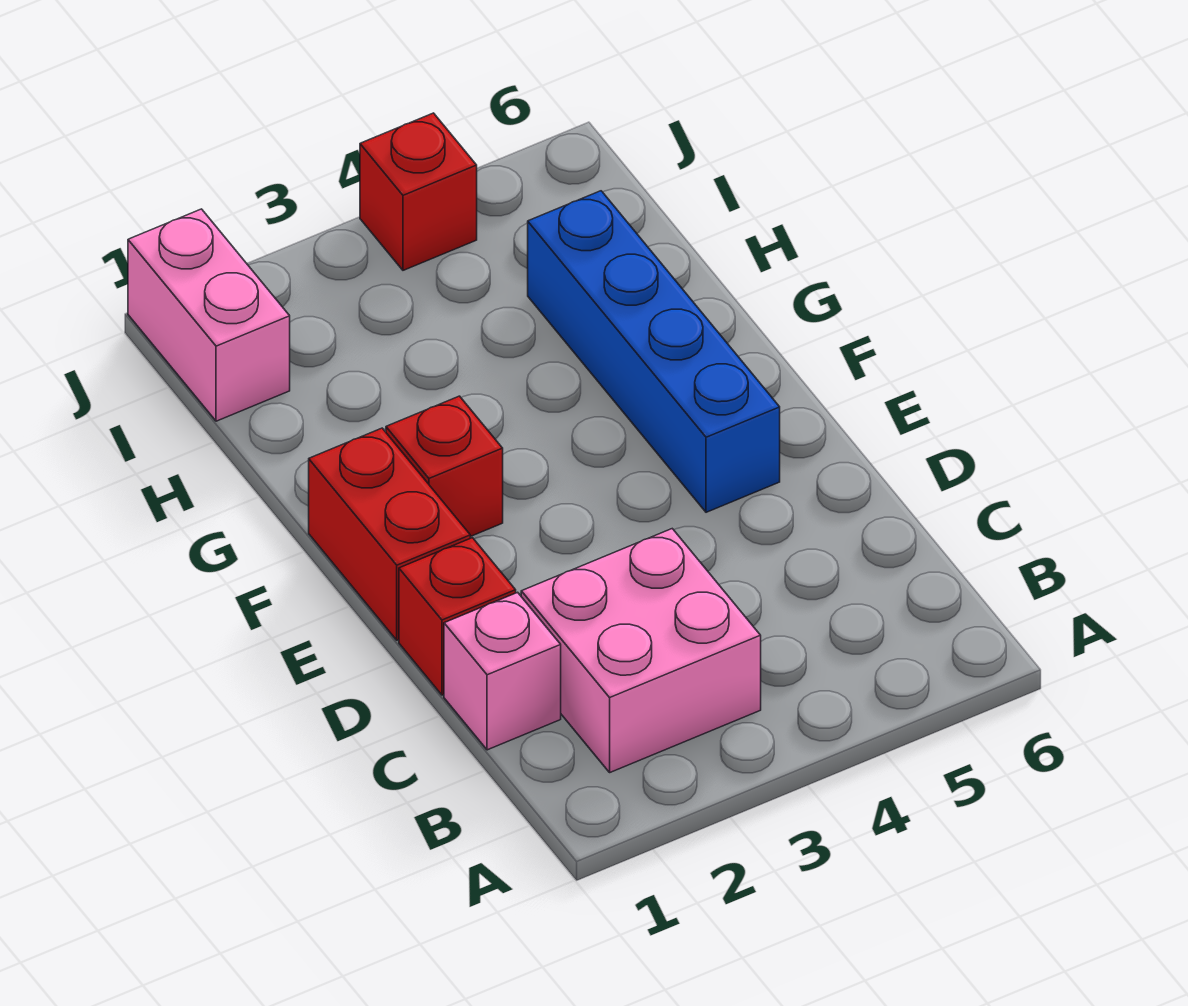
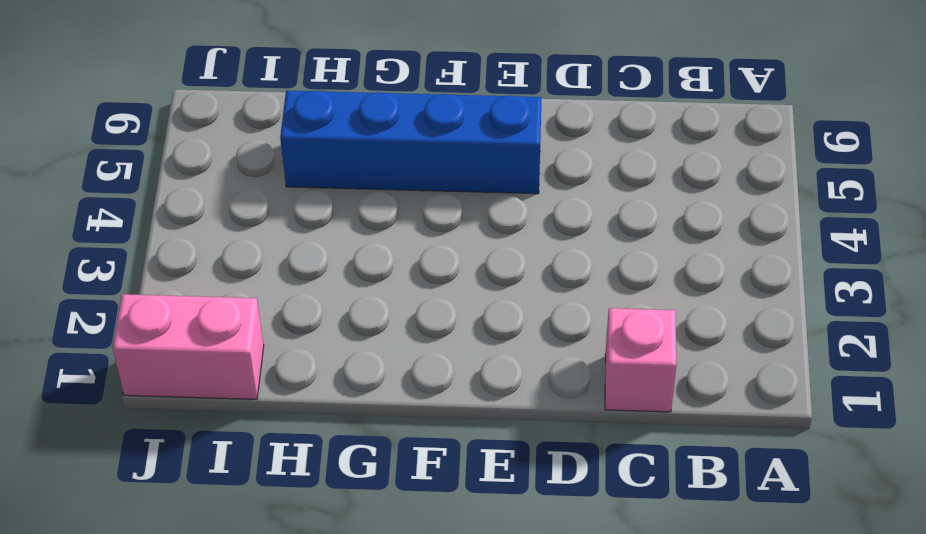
none -> pink 2x2 brick [521,529,761,772]
none -> red 1x1 brick [399,538,516,695]

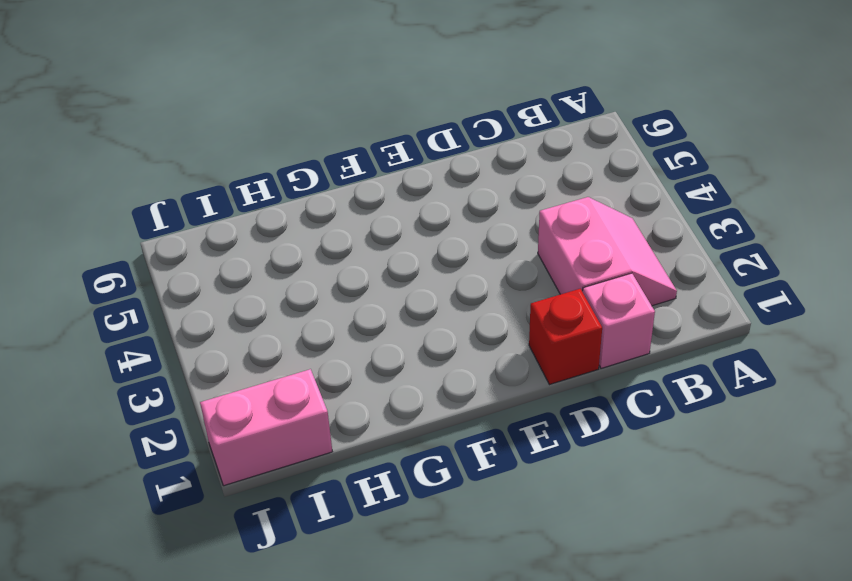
pink 2x2 slope [538,197,677,306] -> pink 2x2 brick [521,529,761,772]
none -> red 1x2 brick [309,428,470,640]
none -> blue 1x4 brick [528,191,780,512]

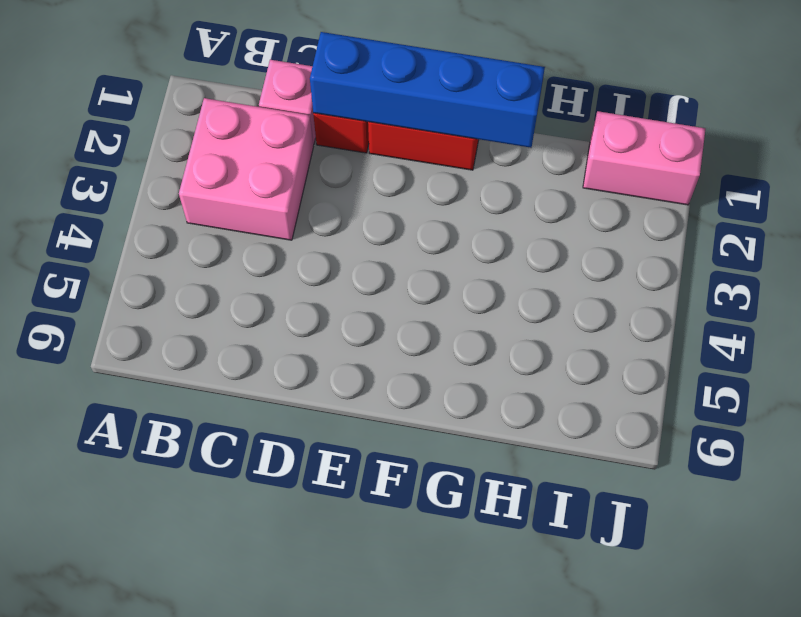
blue 1x4 brick [310,32,545,148] -> blue 1x4 brick moved to [528,191,780,512]
none -> red 1x1 brick [386,396,503,537]
none -> red 1x1 brick [360,113,477,270]

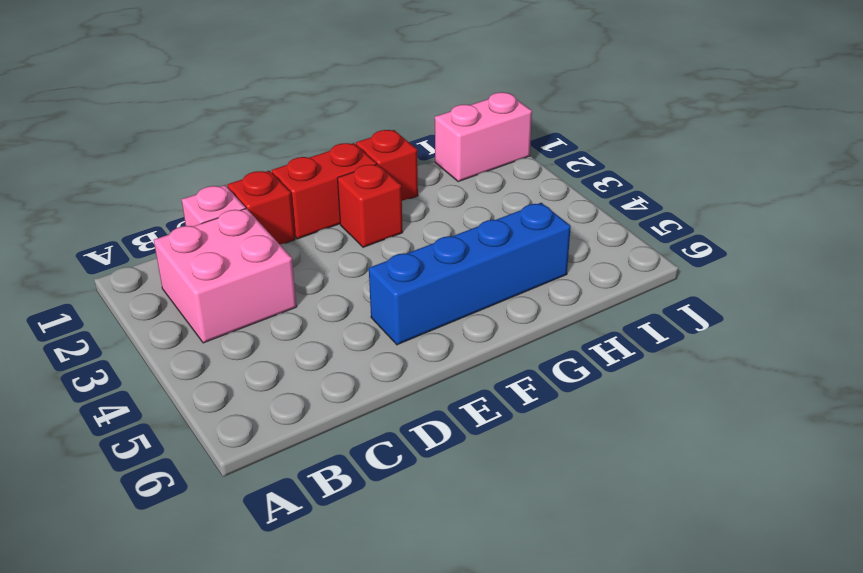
red 1x1 brick [356,130,418,201] -> red 1x1 brick moved to [360,113,477,270]

